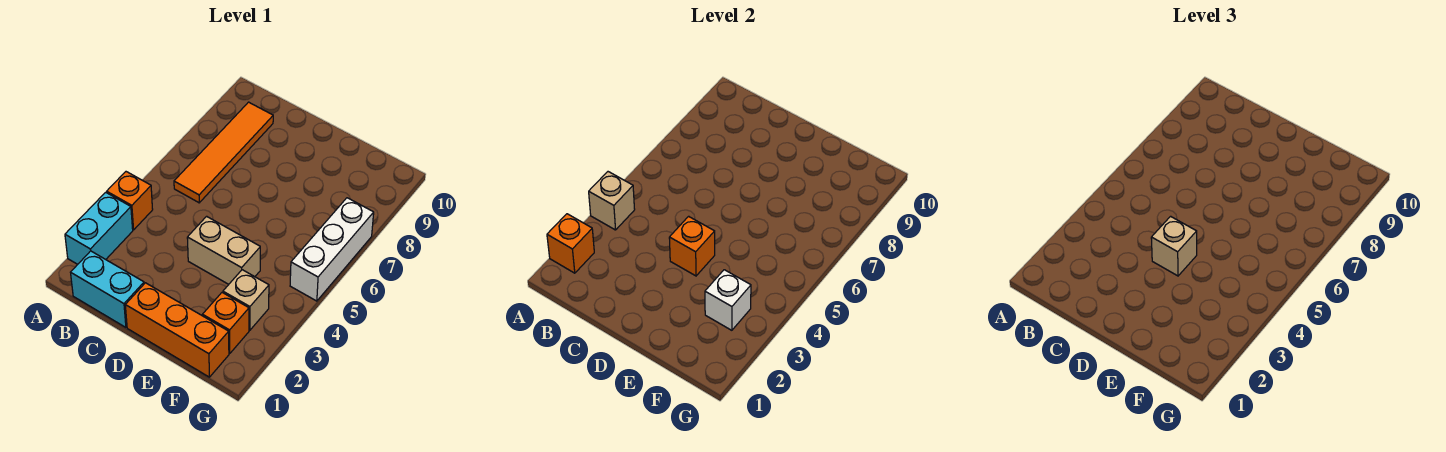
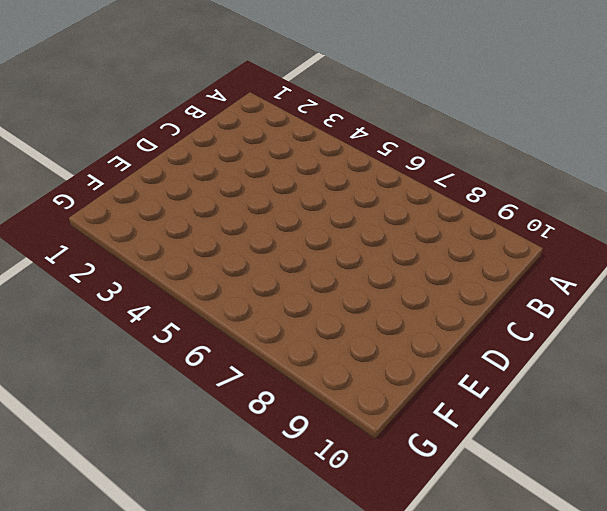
none -> cyan 1x2 brick [65,192,133,264]
none -> orange 1x1 brick [107,172,153,230]
none -> cyan 1x2 brick [71,251,144,327]

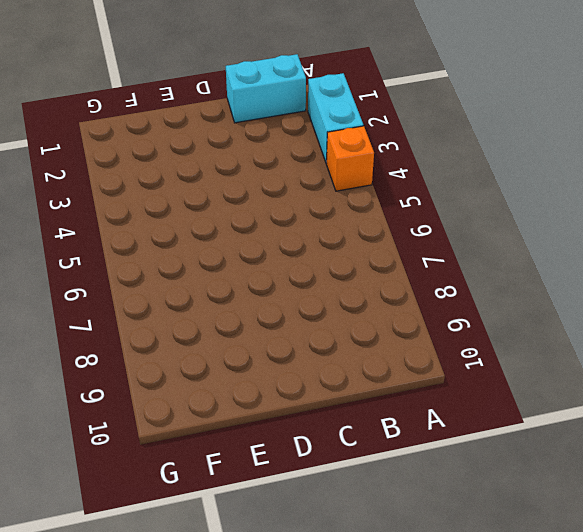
none -> orange 1x4 tile [174,102,273,203]
none -> orange 1x3 brick [125,283,229,377]
none -> tan 1x2 brick [187,216,260,284]

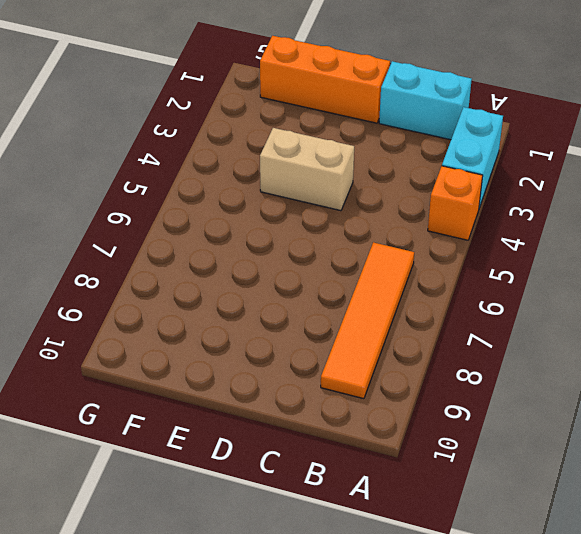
none -> orange 1x1 brick [202,293,249,354]
none -> tan 1x1 brick [223,270,269,330]
none -> white 1x3 brick [290,198,374,301]

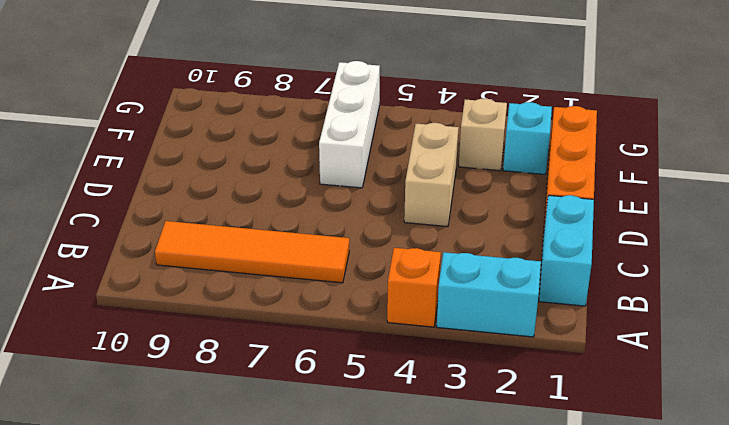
white 1x3 brick [319,61,380,188] -> white 1x3 brick turned to [290,198,374,301]
cyan 1x1 brick [503,102,552,174] -> orange 1x1 brick [202,293,249,354]
none -> orange 1x1 brick [547,214,594,273]
none -> tan 1x1 brick [589,172,635,230]
none -> orange 1x1 brick [669,216,715,276]

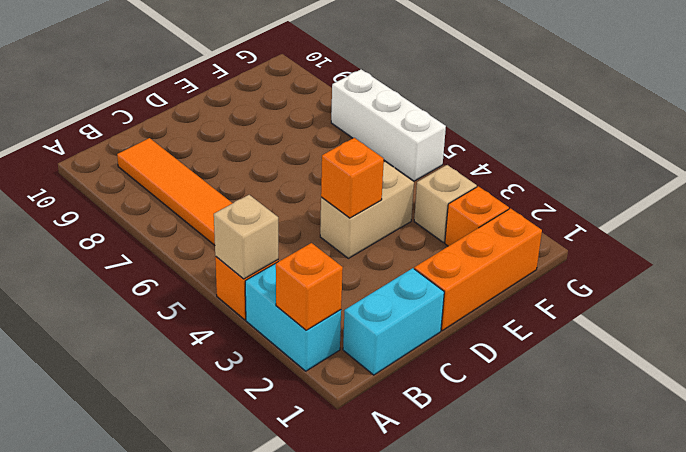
none -> white 1x1 brick [705,270,751,330]
none -> tan 1x1 brick [1151,216,1197,276]

